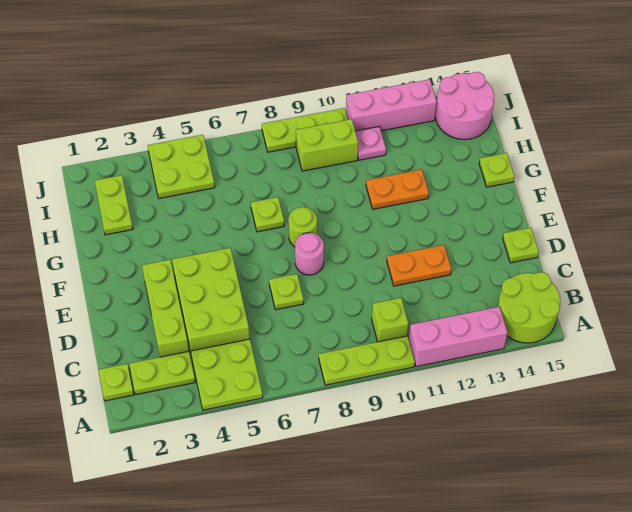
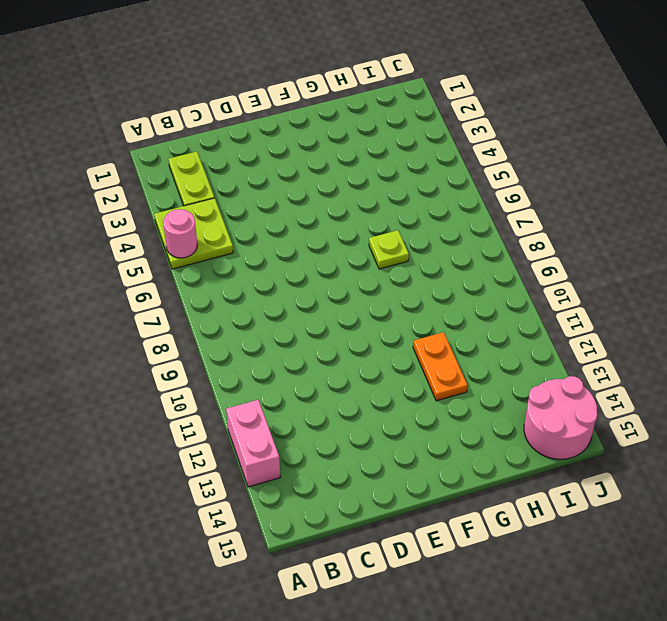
pink 1x1 round brick [163,209,197,258] -> pink 1x1 round brick moved to [295,233,324,275]
pink 1x2 brick [226,400,280,487] -> pink 1x3 brick [409,307,507,367]
none -> lime 1x3 plate [319,336,415,385]
none -> lime 2x2 round brick [498,272,560,343]
none -> lime 1x1 plate [99,364,134,401]

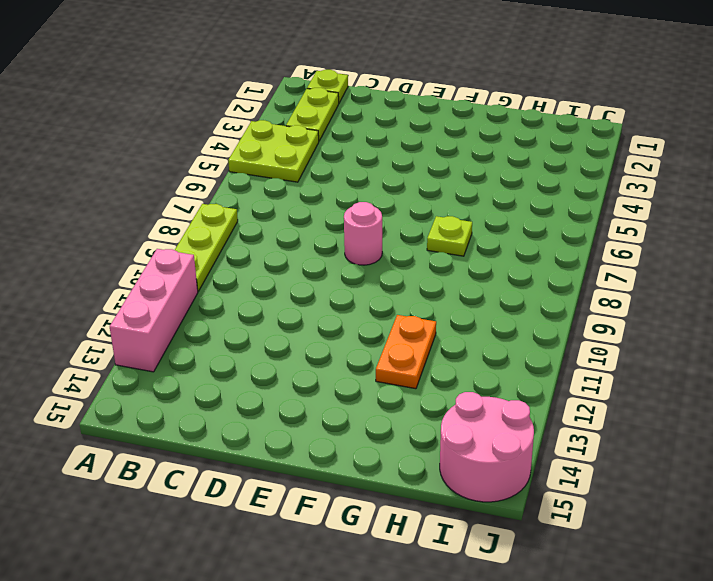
none -> lime 2x2 round brick [498,272,560,343]
none -> lime 1x1 brick [372,298,408,342]
none -> lime 1x3 brick [142,260,189,357]

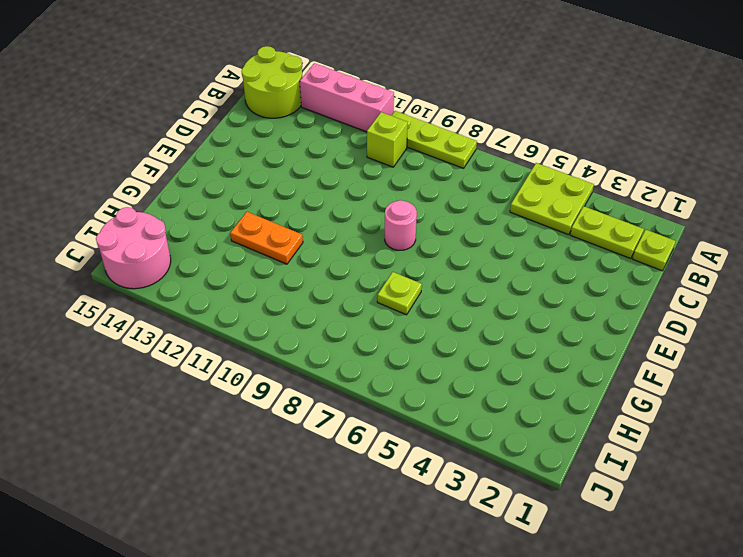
none -> lime 1x3 brick [142,260,189,357]
none -> lime 2x3 brick [172,248,250,352]
none -> lime 1x1 plate [269,274,304,310]

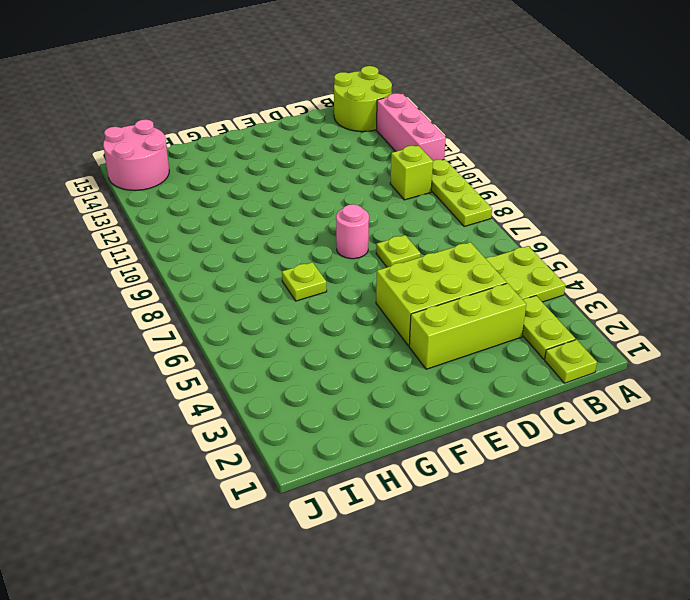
none -> orange 1x2 plate [387,245,451,286]
none -> lime 1x1 plate [503,228,539,263]
none -> lime 1x1 round brick [288,207,317,247]

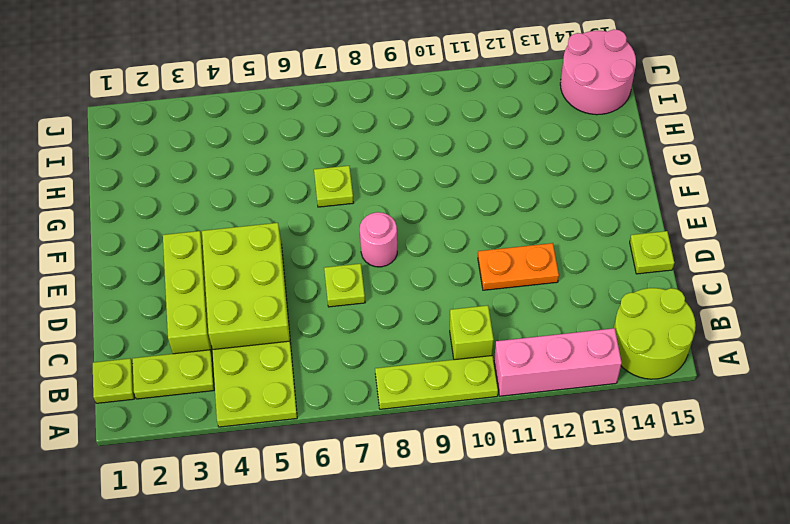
none -> lime 1x1 round brick [288,207,317,247]
none -> orange 1x2 plate [366,169,429,209]
none -> lime 1x1 plate [479,153,514,187]

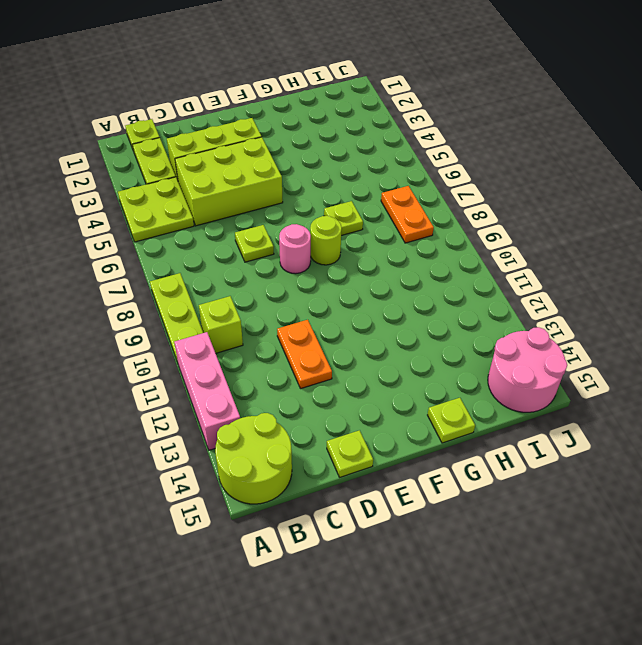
orange 1x2 plate [381,186,434,243] -> orange 1x2 plate moved to [366,169,429,209]
none -> lime 1x2 plate [95,175,133,235]
none -> lime 2x2 plate [148,135,215,198]
none -> lime 1x2 brick [296,119,358,171]

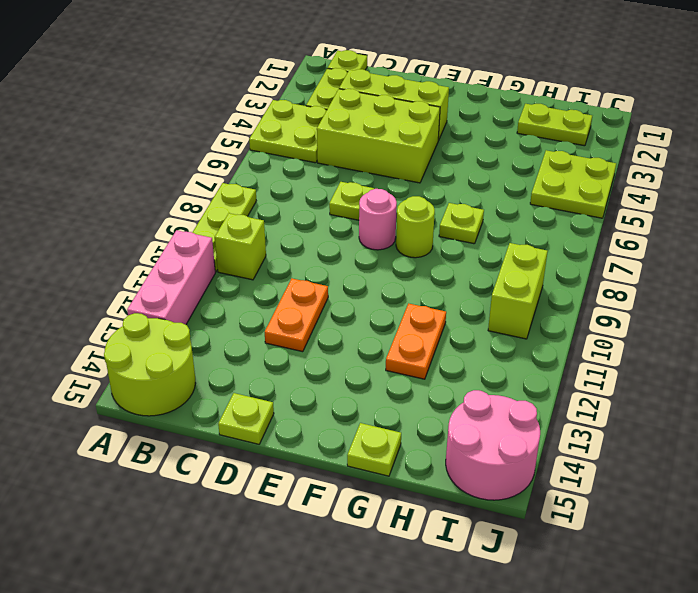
none -> pink 1x1 plate [355,127,386,160]
none -> lime 1x3 plate [262,108,348,152]
none -> pink 1x3 brick [346,79,437,131]

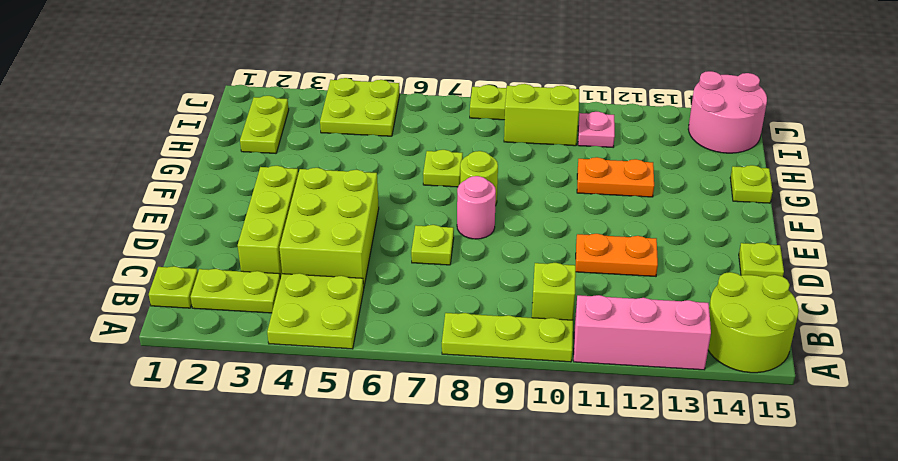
none -> pink 1x3 brick [346,79,437,131]

